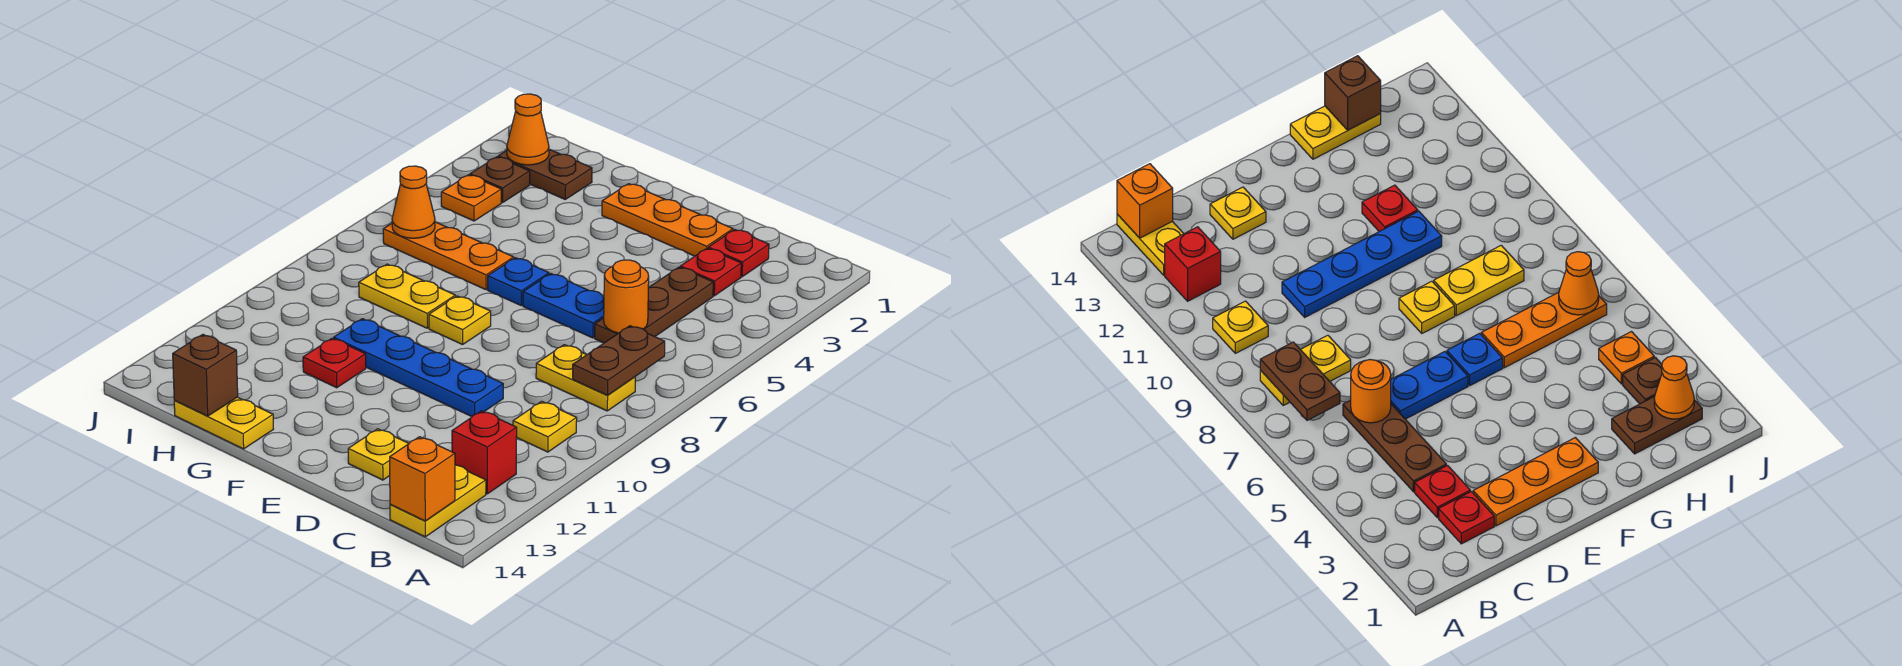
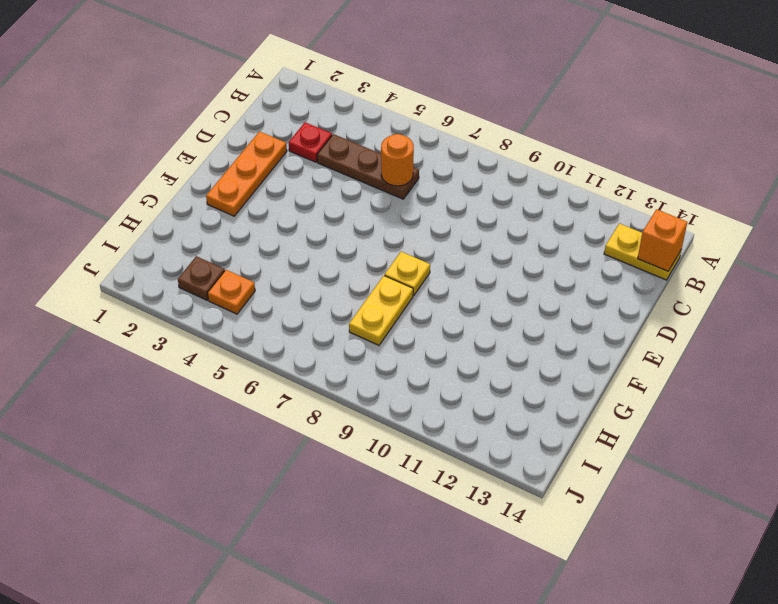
none -> yellow 1x2 plate [536,345,635,411]
none -> yellow 1x1 plate [513,401,577,452]
none -> red 1x1 brick [452,411,517,494]

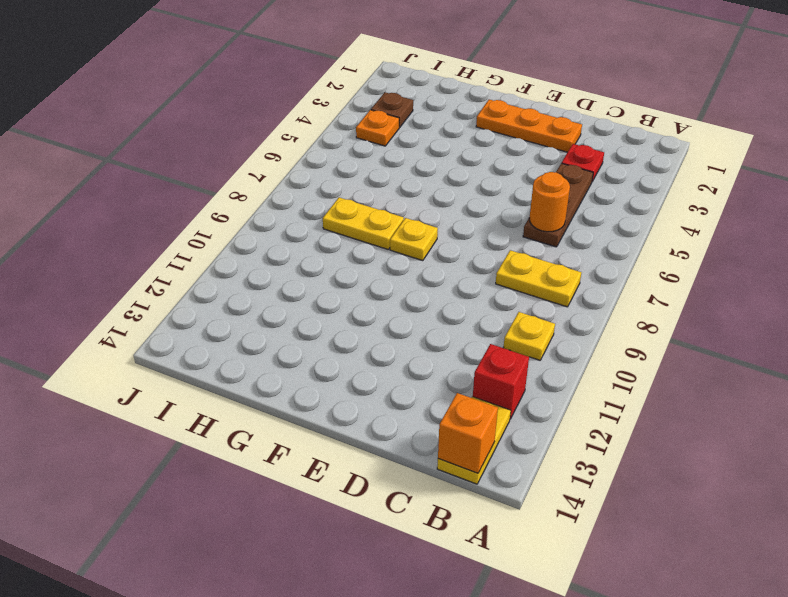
none -> red 1x1 plate [708,230,769,277]
none -> blue 1x2 plate [523,274,604,338]
none -> blue 1x4 plate [334,319,503,417]

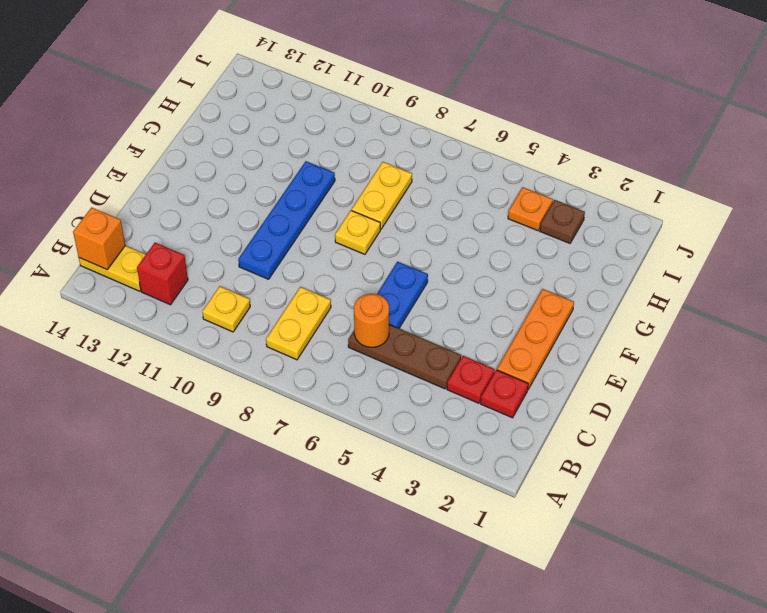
none -> yellow 1x1 plate [348,429,409,480]
none -> blue 1x1 plate [488,258,549,305]
none -> orange 1x3 plate [383,222,514,290]

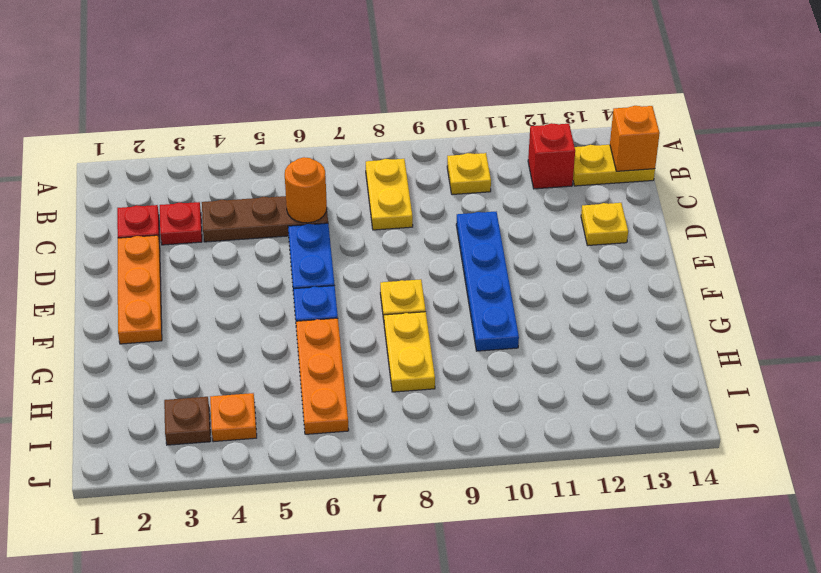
none -> red 1x1 plate [303,338,366,388]
none -> yellow 1x2 plate [174,397,273,449]
none -> brown 1x2 plate [498,149,592,199]

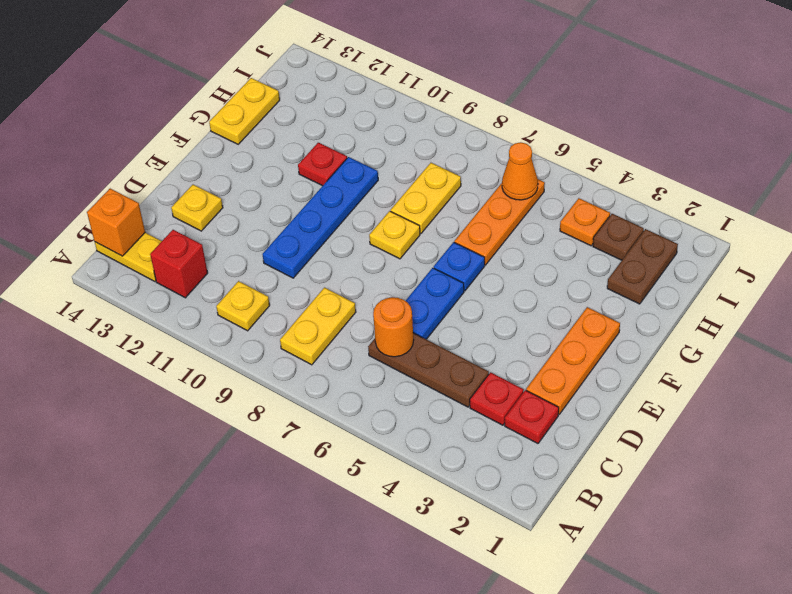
none -> brown 1x2 plate [573,326,665,395]
none -> brown 1x1 brick [173,335,238,416]
none -> orange 1x1 cone [507,94,549,165]

